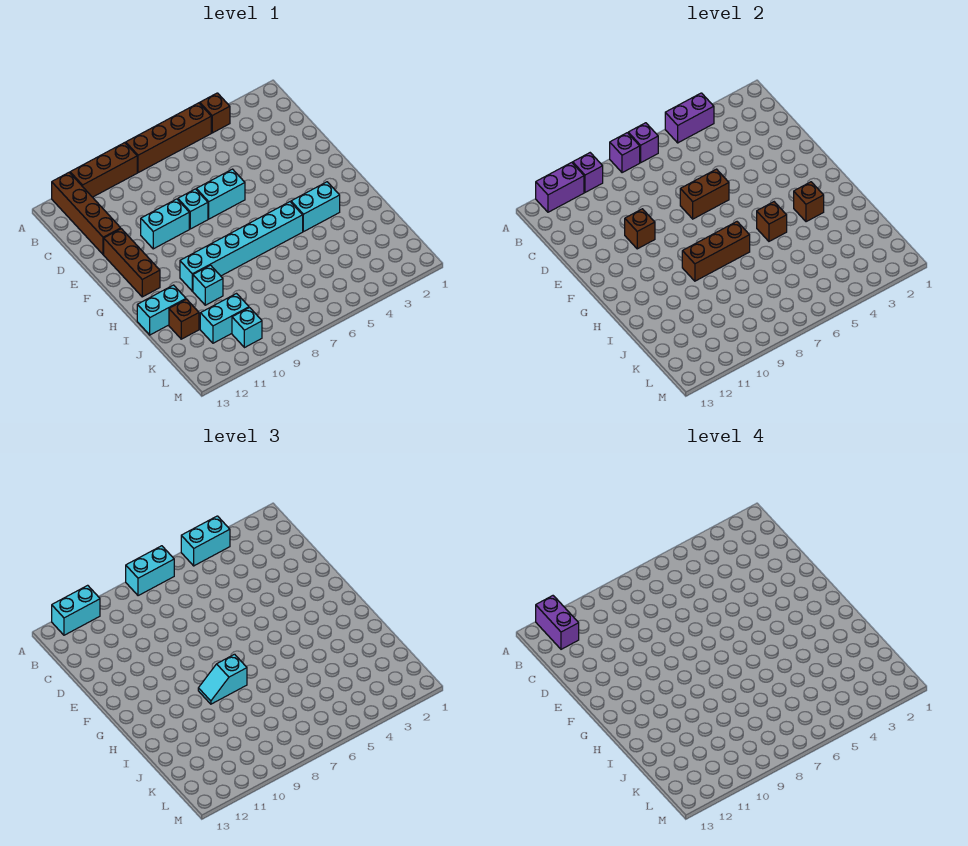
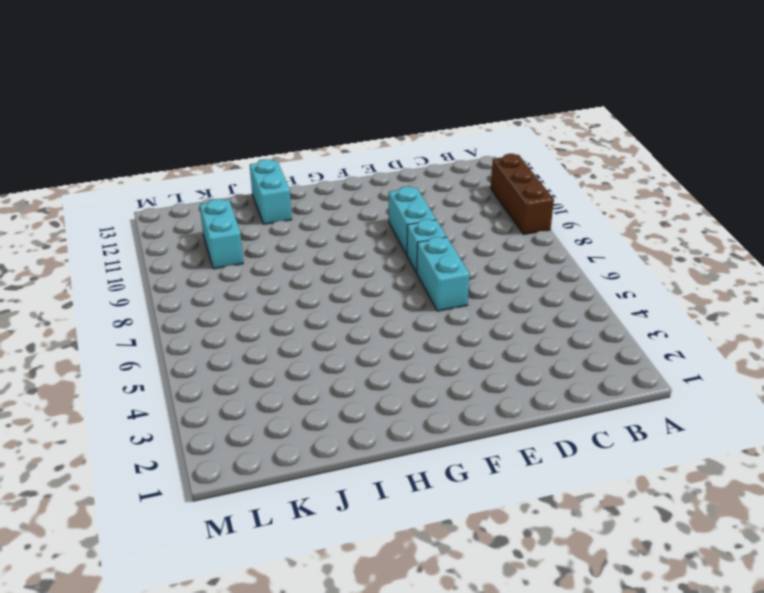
none -> brown 1x1 brick [200,93,230,133]
none -> brown 1x4 brick [126,103,211,173]
none -> brown 1x4 brick [52,173,121,255]
none -> brown 1x3 brick [104,229,160,297]

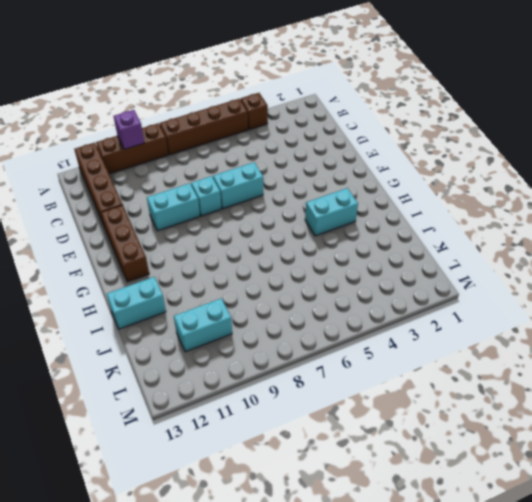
none -> cyan 1x6 brick [180,202,303,291]
none -> cyan 1x1 brick [193,265,223,305]
none -> brown 1x1 brick [169,299,199,339]
none -> cyan 1x1 brick [232,308,262,348]

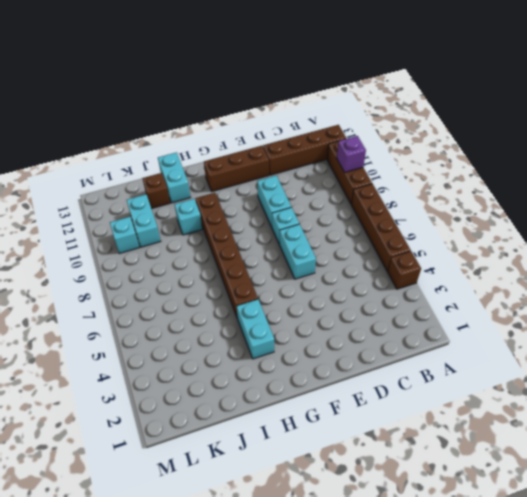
brown 1x6 brick [195,193,258,318] -> cyan 1x6 brick [180,202,303,291]
none -> purple 1x2 brick [665,93,714,143]
none -> purple 1x1 brick [628,123,658,162]
none -> purple 1x1 brick [610,133,640,173]
none -> purple 1x2 brick [536,162,584,212]

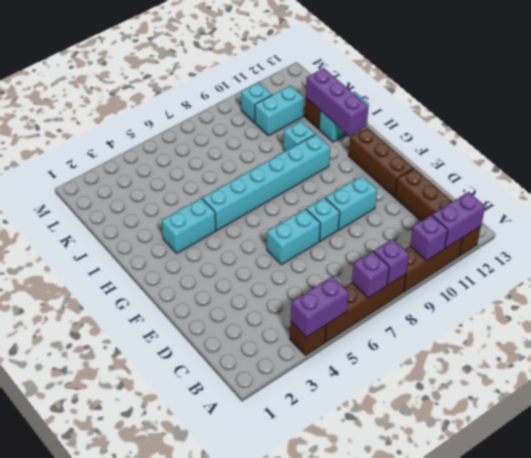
purple 1x3 brick [306,68,368,136] -> none
none -> brown 1x2 brick [680,169,729,219]
none -> brown 1x1 brick [625,209,655,249]
none -> brown 1x1 brick [794,182,824,222]
none -> brown 1x1 brick [757,202,787,241]

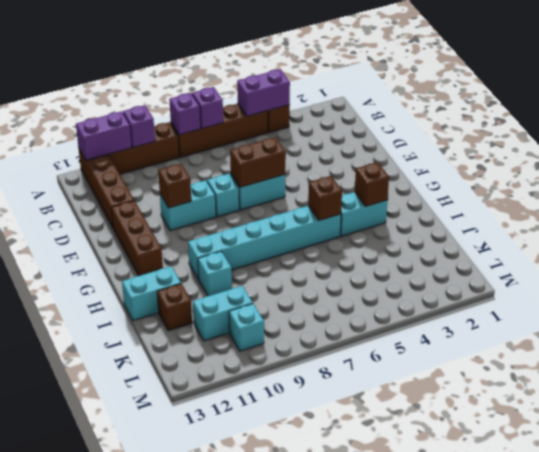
none -> brown 1x3 brick [682,222,750,281]
none -> cyan 1x2 brick [181,516,230,566]
none -> cyan 1x2 brick [126,546,174,596]
none -> cyan 1x2 brick [52,585,100,635]

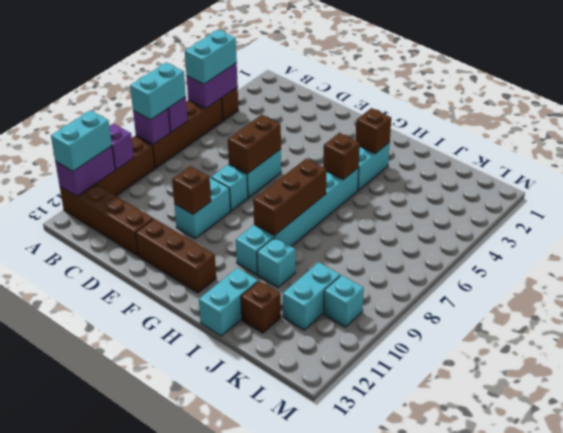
none -> cyan 1x2 slope [198,654,247,704]
none -> purple 1x2 brick [536,596,579,649]

